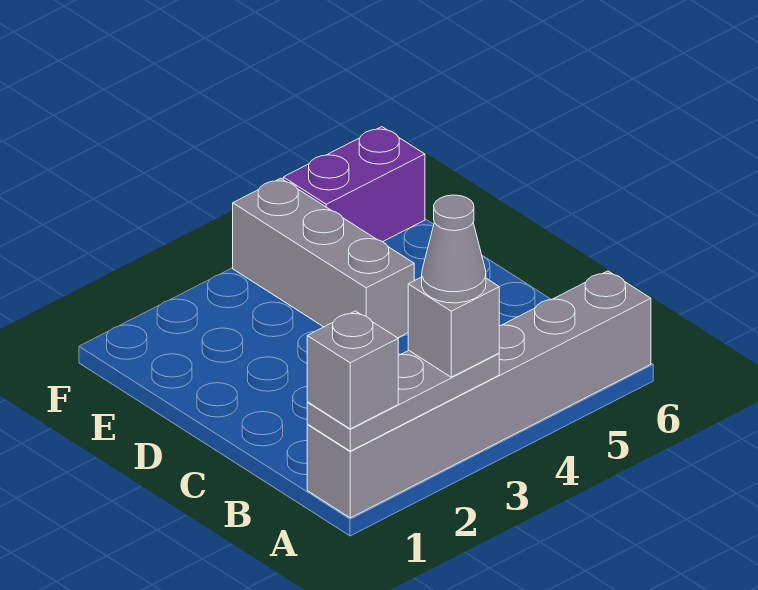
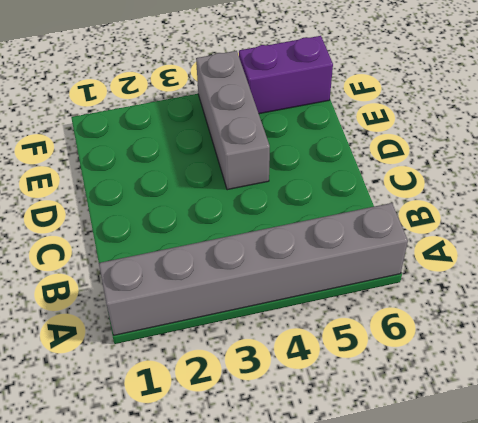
none -> grey 1x3 plate [307,351,499,451]
none -> grey 1x1 brick [307,311,398,429]

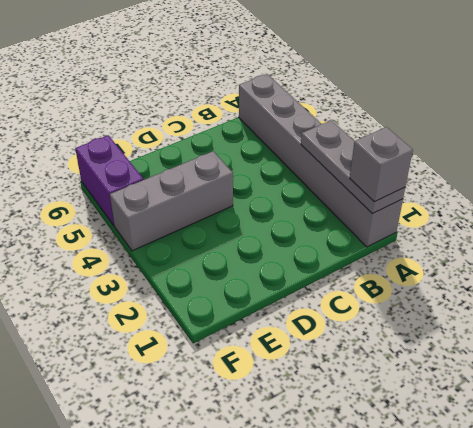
none -> grey 1x1 brick [408,277,499,377]
none -> grey 1x1 cone [422,195,486,303]

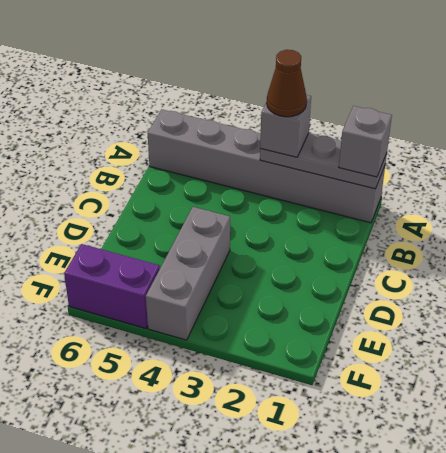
brown 1x1 cone [267,50,307,117] -> grey 1x1 cone [422,195,486,303]

